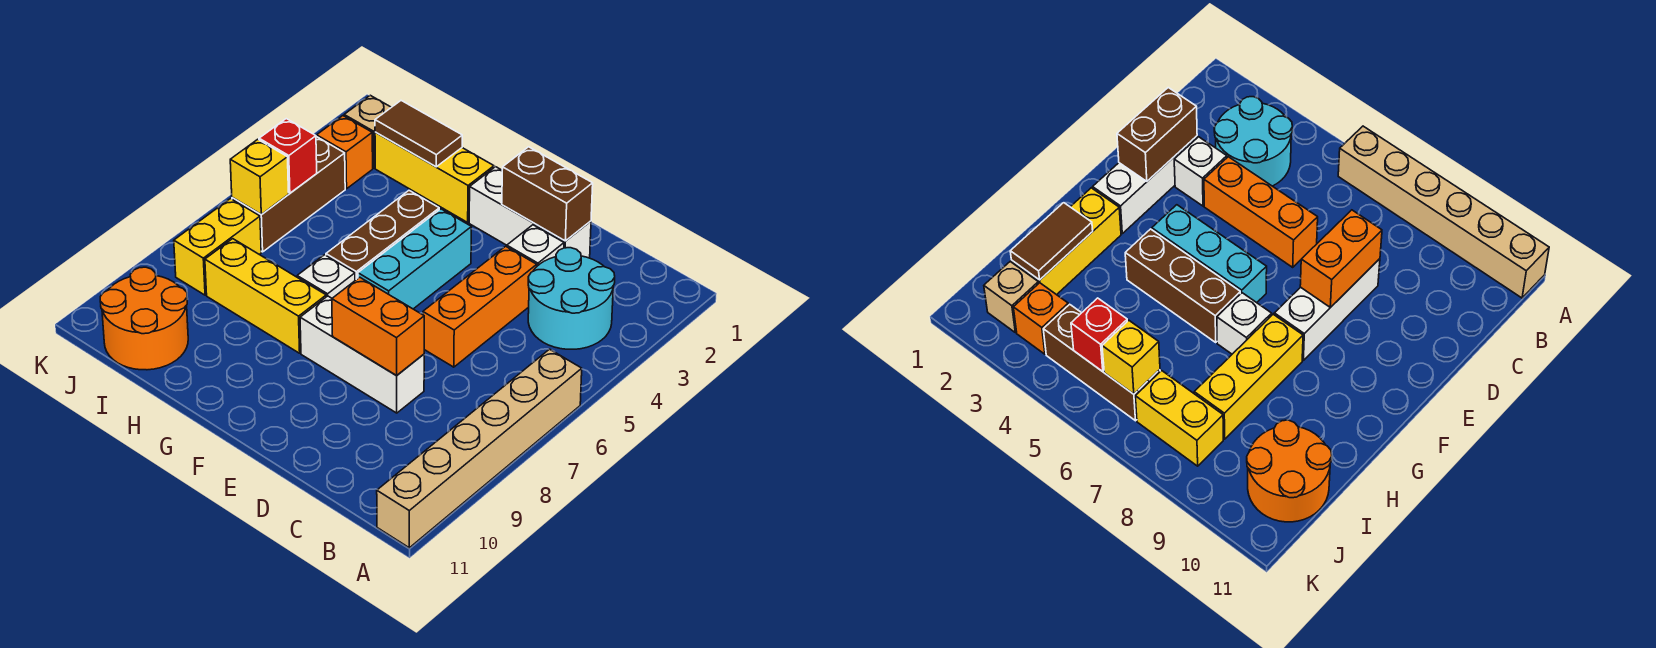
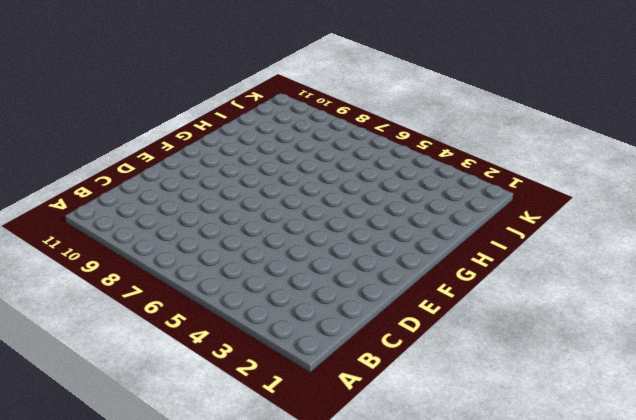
none -> tan 1x6 brick [377,349,582,548]
none -> cyan 2x2 round brick [528,248,615,349]
none -> white 1x3 brick [469,167,591,258]

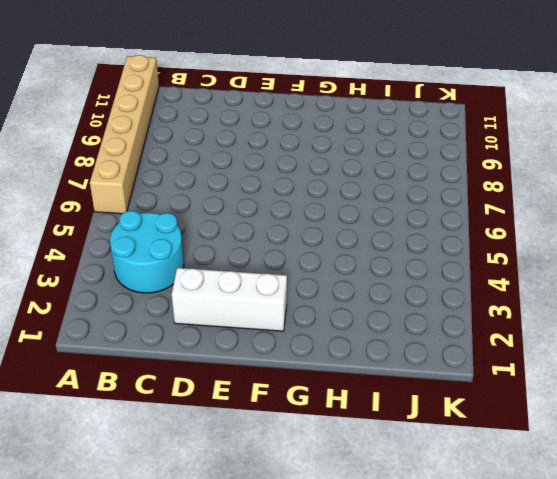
none -> white 1x1 brick [507,225,564,266]
none -> orange 1x3 brick [423,246,537,367]
none -> white 1x3 brick [300,296,424,413]

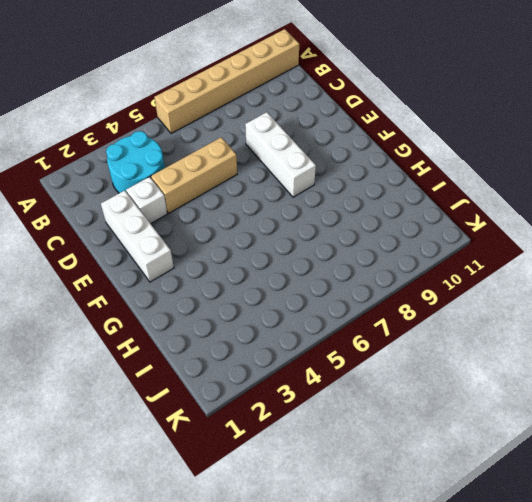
tan 1x3 brick [151,137,237,213] -> orange 1x3 brick [423,246,537,367]
none -> cyan 1x3 brick [358,209,471,309]
none -> yellow 1x3 brick [375,132,494,222]
none -> brown 1x3 brick [326,191,439,280]

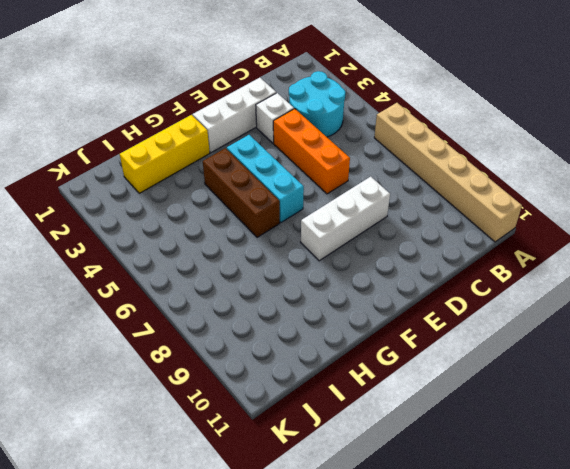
none -> white 1x1 brick [297,255,355,298]
none -> yellow 1x3 brick [205,239,326,353]
none -> orange 2x2 round brick [100,267,188,370]

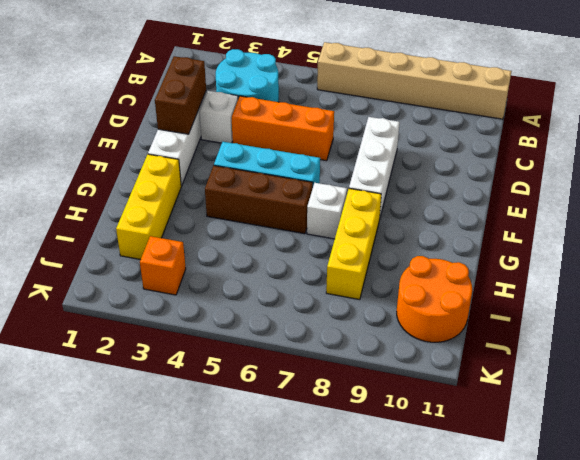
none -> tan 1x1 brick [344,95,391,168]
none -> brown 1x3 brick [232,136,345,252]
none -> yellow 1x2 brick [174,199,261,295]

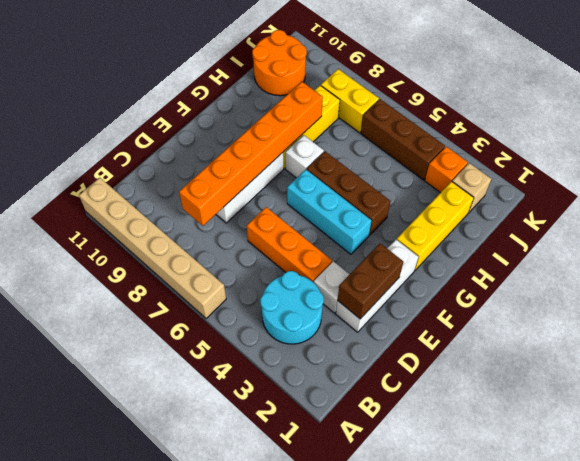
orange 1x6 brick [179,82,323,226] -> orange 1x2 brick [332,277,424,376]
none -> brown 1x2 tile [375,101,462,167]
none -> red 1x1 brick [259,119,317,193]
none -> yellow 1x1 brick [230,139,289,215]

